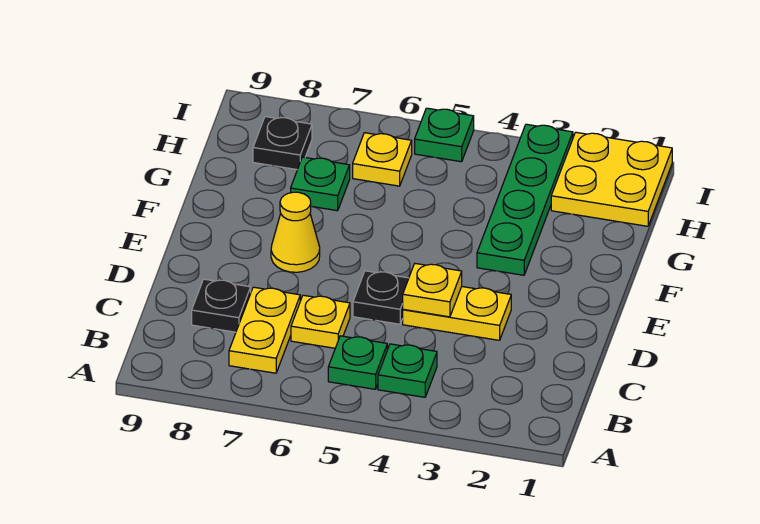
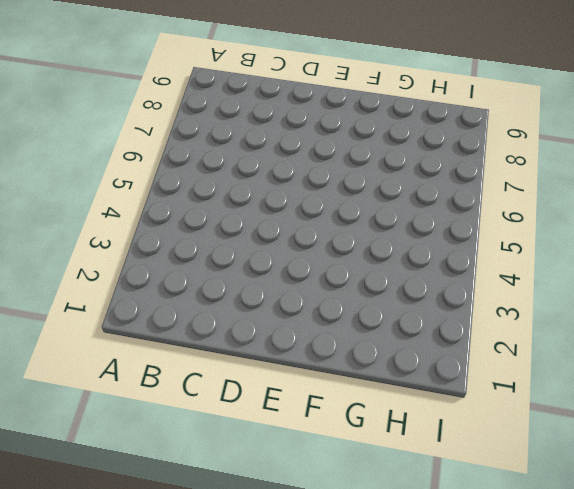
none -> green 1x1 plate [378,344,437,397]
none -> green 1x1 plate [328,336,387,389]
none -> yellow 1x2 plate [229,287,300,373]

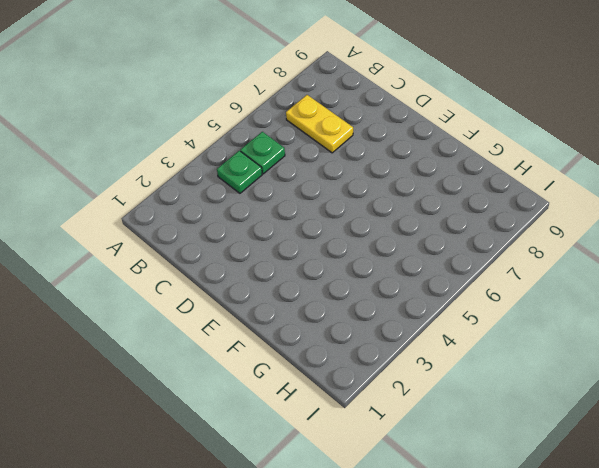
none -> yellow 1x1 plate [291,295,350,348]
none -> black 1x1 plate [192,279,251,332]
none -> yellow 1x2 plate [403,287,511,340]

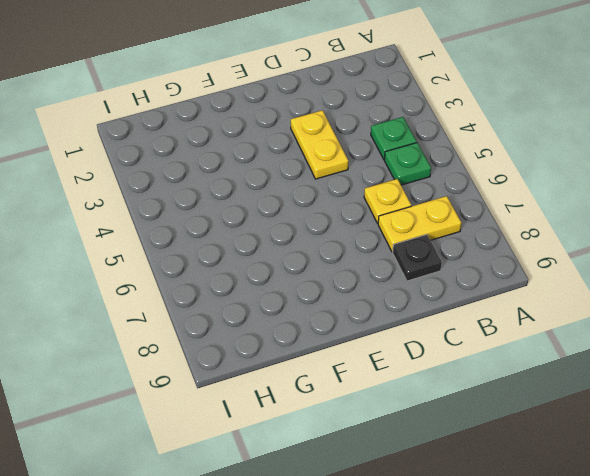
none -> black 1x1 plate [353,271,409,324]
none -> yellow 1x1 cone [271,192,320,272]
none -> green 1x4 plate [477,124,573,275]

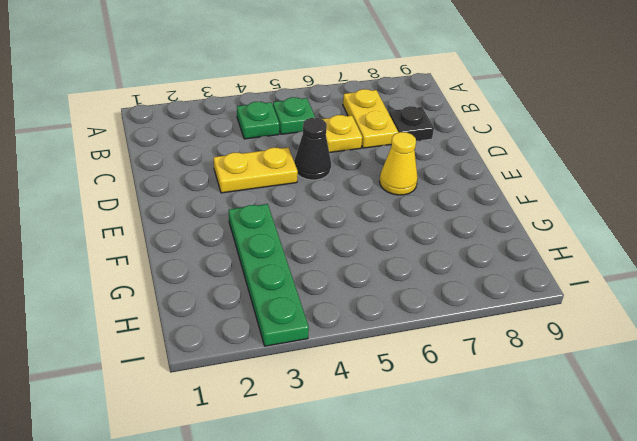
black 1x1 cone [294,118,331,180] -> black 1x1 plate [353,271,409,324]
none -> green 1x1 plate [291,157,350,211]
none -> yellow 2x2 plate [551,132,672,226]
none -> yellow 1x1 plate [353,133,412,186]

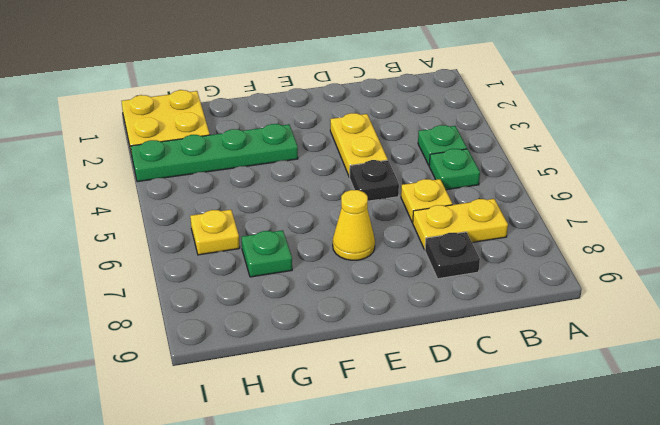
none -> black 1x1 plate [253,117,312,170]
none -> green 1x1 plate [415,108,474,162]
none -> yellow 1x1 plate [403,264,462,317]

